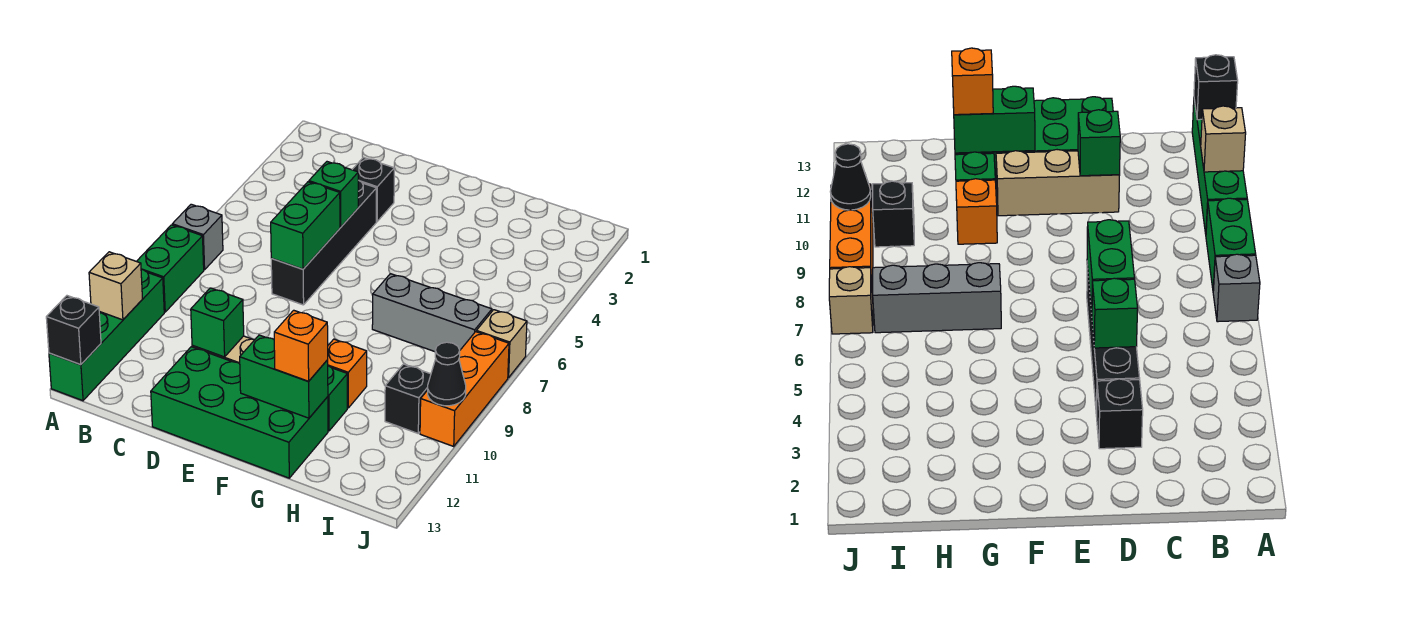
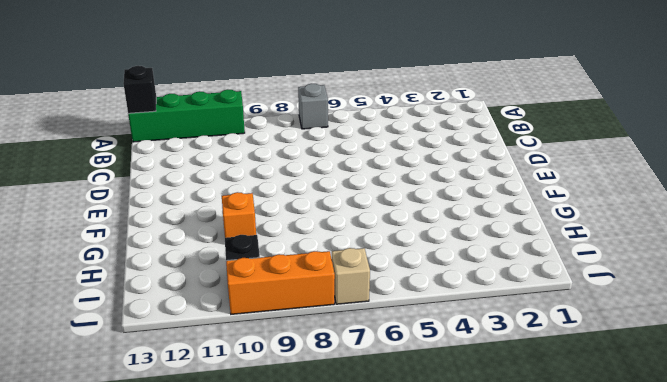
none -> green 1x2 brick [137,225,204,312]
none -> black 1x1 brick [352,157,394,222]
none -> black 1x4 brick [271,180,377,305]

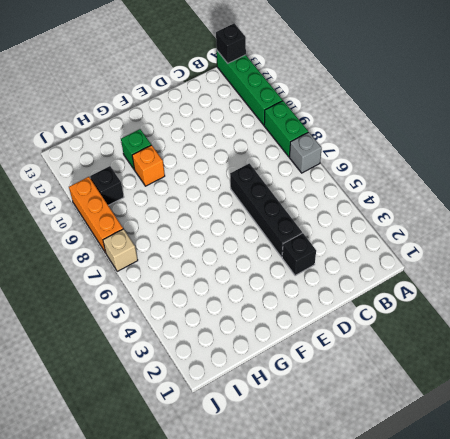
none -> tan 1x3 brick [996,150,1120,216]
none -> green 2x4 brick [151,347,328,478]
none -> grey 1x3 brick [372,274,492,352]

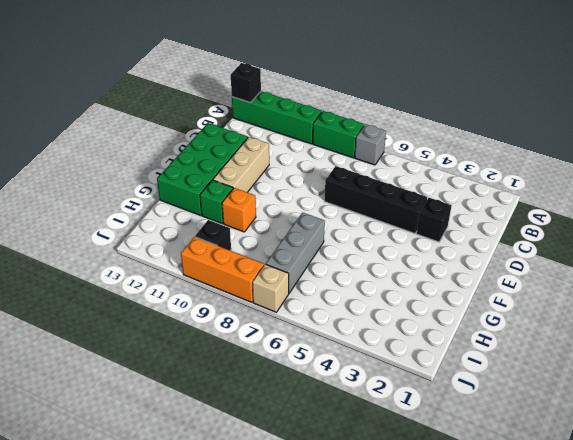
none -> tan 1x1 brick [89,252,142,320]
none -> green 1x1 brick [309,162,358,227]
none -> green 1x2 brick [271,182,340,269]

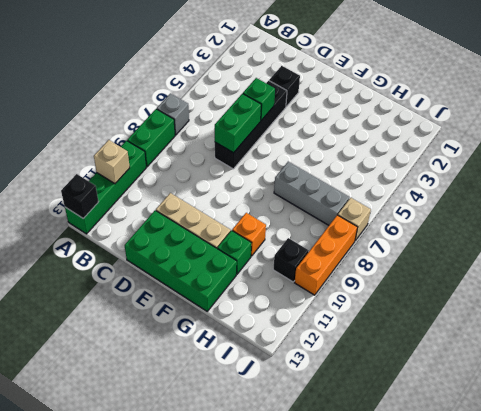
none -> green 1x1 brick [191,288,244,357]
none -> green 1x2 brick [240,335,328,418]
none -> black 1x1 cone [428,342,466,406]

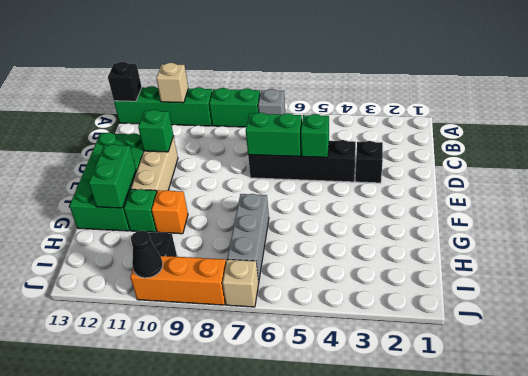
none -> orange 1x1 brick [274,310,328,381]

